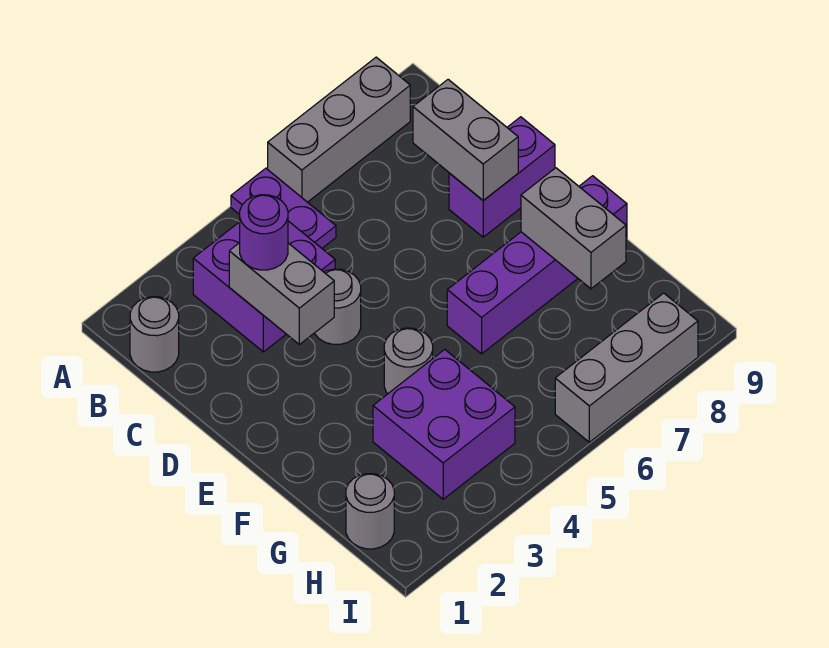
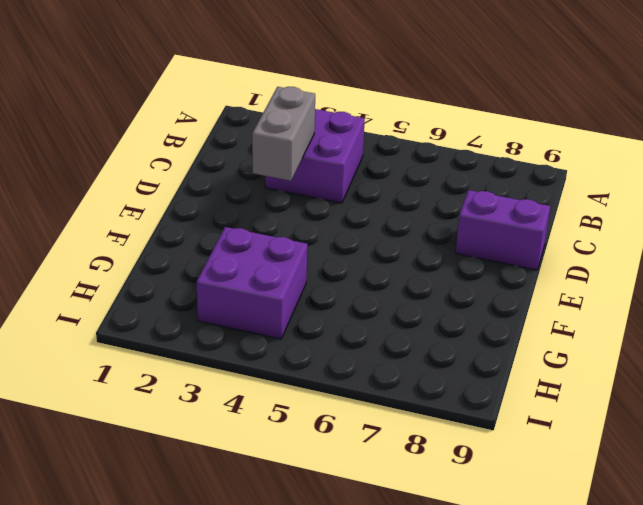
none -> purple 1x2 plate [231,168,336,248]
none -> grey 1x3 brick [268,57,410,202]
none -> grey 1x1 round brick [130,297,179,372]

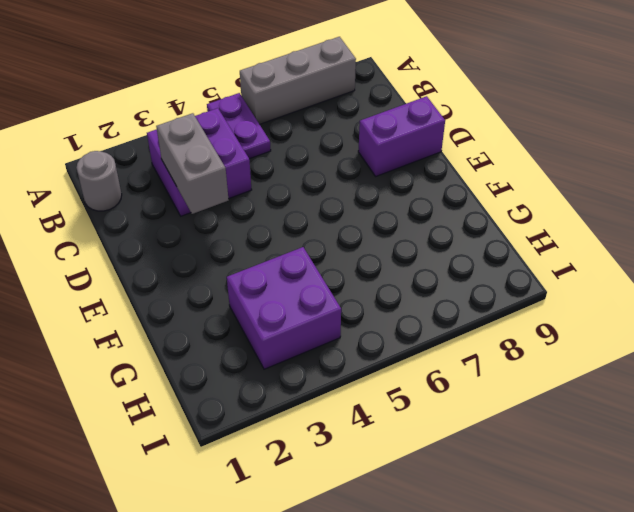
none -> grey 1x1 round brick [315,269,361,344]
none -> grey 1x1 round brick [384,328,433,394]
none -> purple 1x4 brick [447,176,627,354]

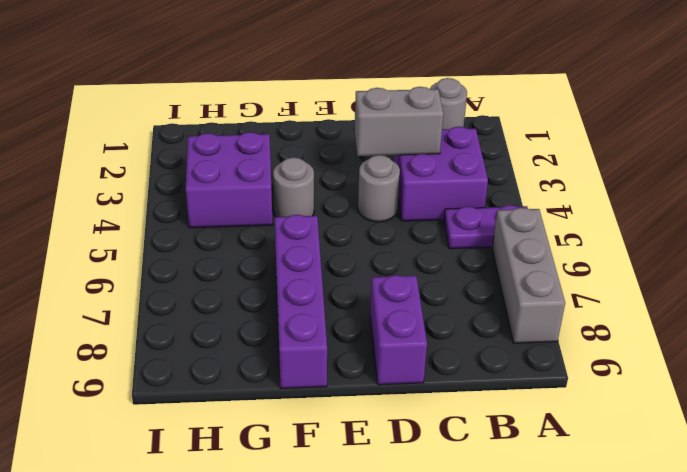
none -> grey 1x1 round brick [346,474,394,549]
none -> grey 1x3 brick [555,293,698,442]
none -> grey 1x2 brick [413,80,518,200]

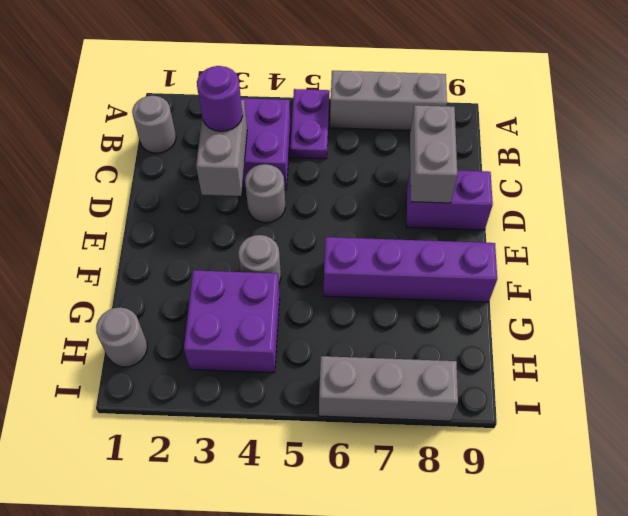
none -> grey 1x2 brick [521,168,626,289]

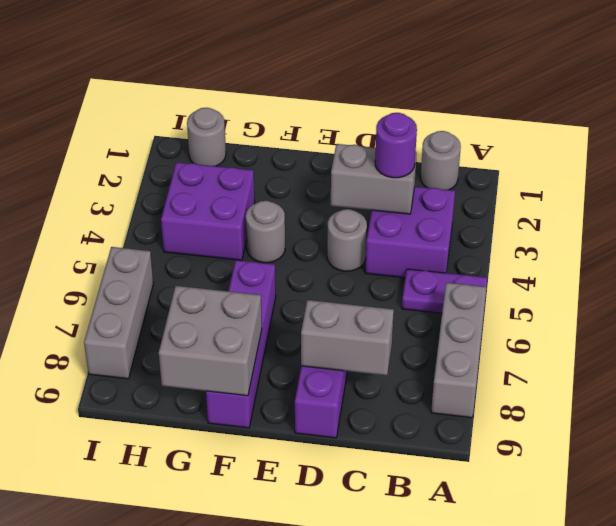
grey 2x2 brick [159,286,262,396] -> grey 1x2 brick [521,168,626,289]

